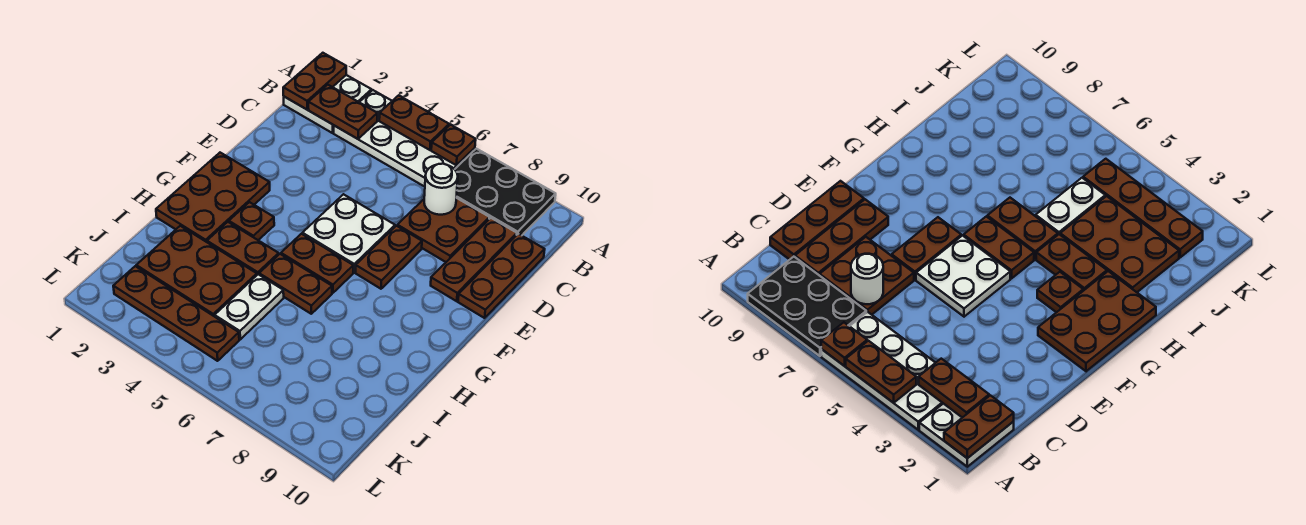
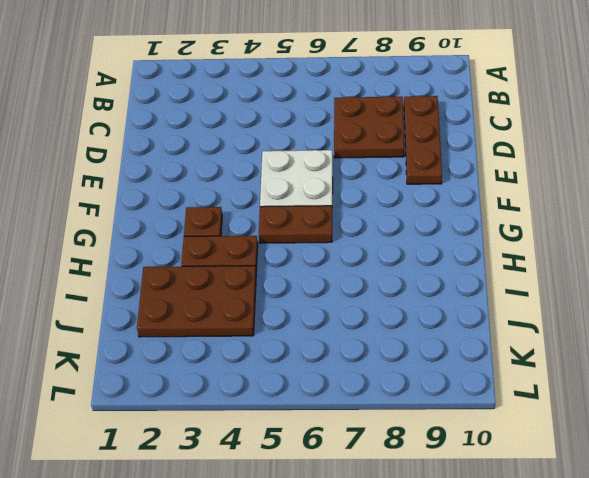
none -> white 2x2 plate [284,75,372,133]
none -> white 2x4 plate [334,90,475,187]
none -> black 2x3 plate [455,149,556,235]

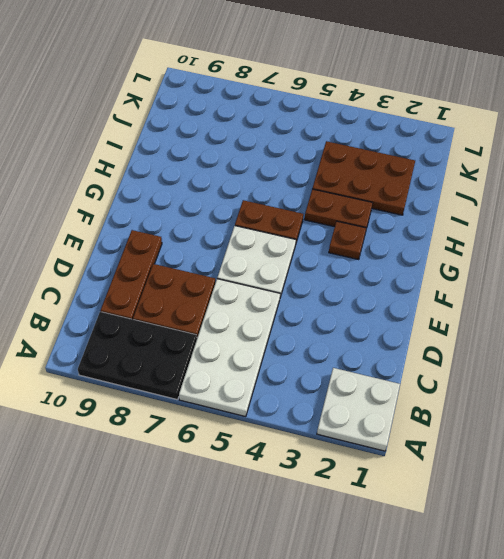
white 2x4 plate [179,279,280,417] -> white 2x4 plate turned to [334,90,475,187]
none -> brown 1x3 plate [458,234,545,318]
none -> brown 1x2 plate [356,226,422,289]
none -> brown 2x3 plate [156,153,270,242]

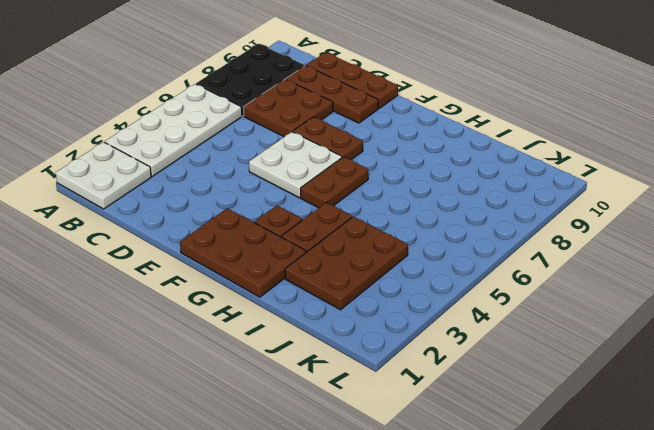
none -> brown 1x2 plate [259,254,332,314]
none -> white 1x2 plate [215,274,284,339]
none -> brown 1x4 plate [113,266,239,361]

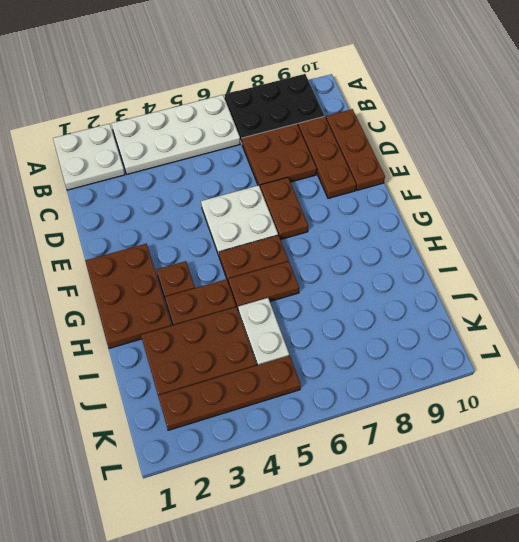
none -> brown 1x2 plate [283,53,346,109]
none -> brown 1x2 plate [379,95,449,150]
none -> brown 1x1 plate [431,125,476,165]

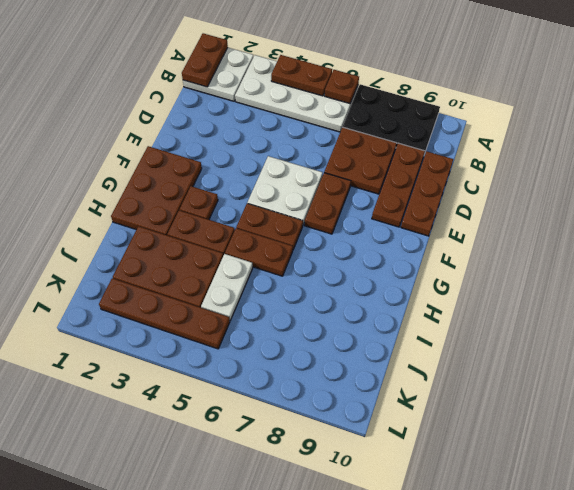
none -> brown 1x2 plate [308,85,377,139]
none -> white 1x1 round brick [424,164,458,215]

